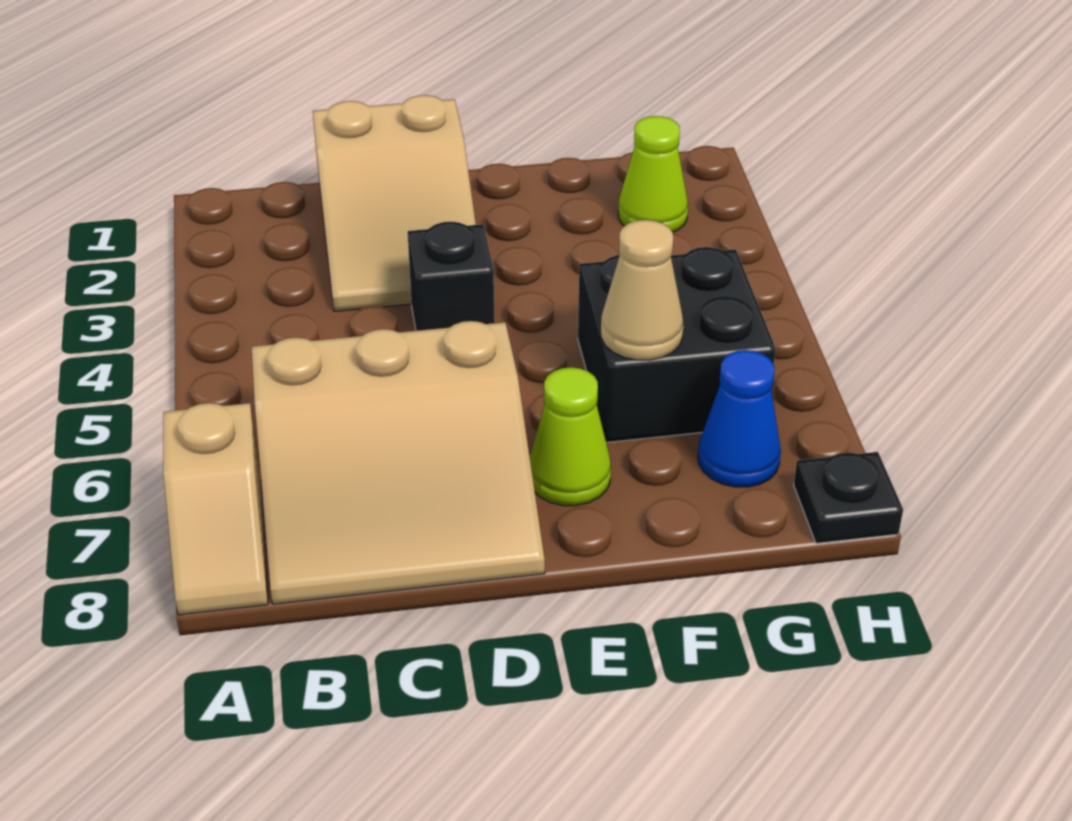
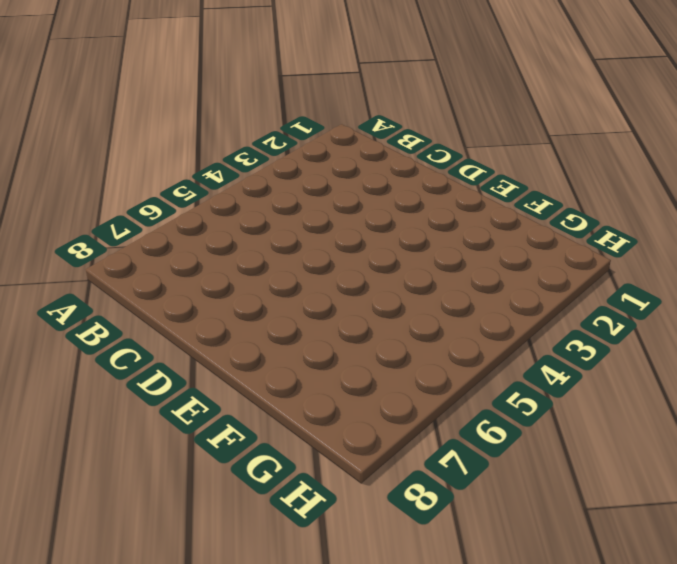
none -> tan 1x2 slope [163,403,268,615]
none -> tan 3x3 slope [252,321,545,604]

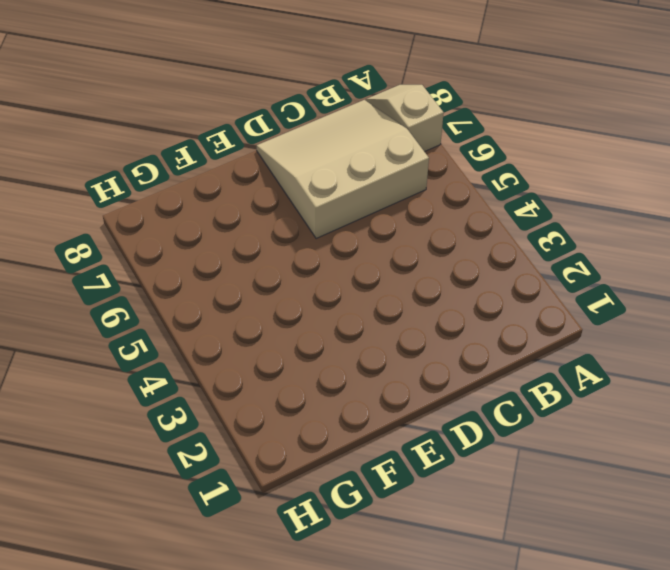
none -> tan 2x3 slope [313,95,476,311]
none -> black 1x1 brick [408,222,495,331]

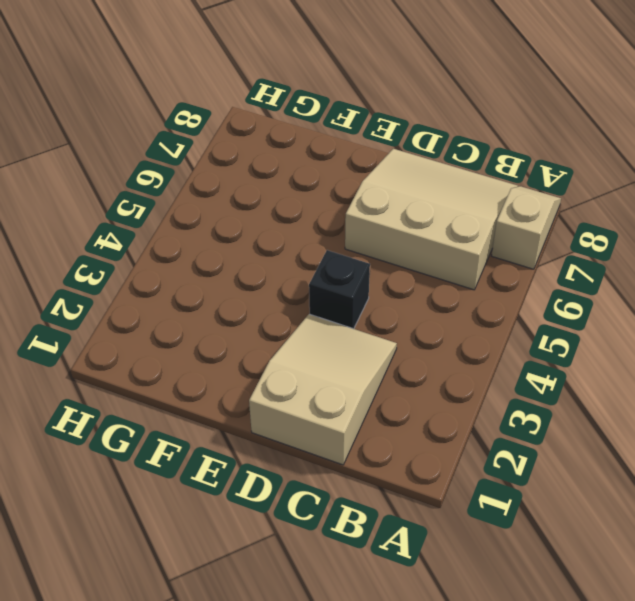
none -> lime 1x1 cone [530,367,611,506]
none -> black 2x2 brick [578,247,776,442]

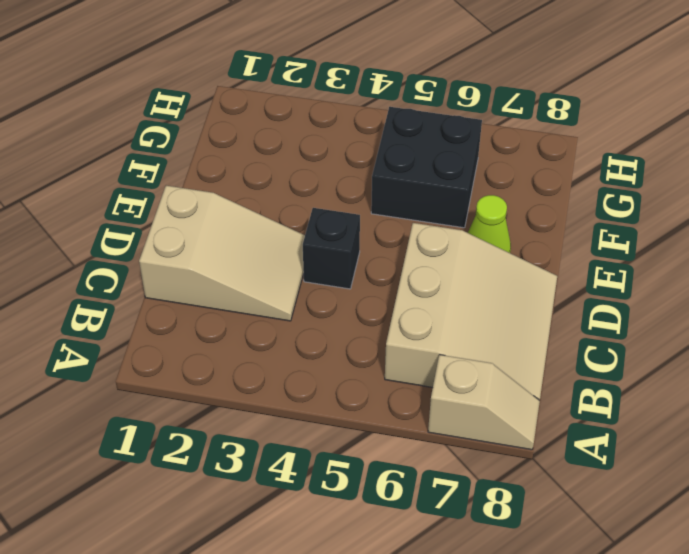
none -> lime 1x1 cone [618,116,688,232]
none -> blue 1x1 cone [698,350,781,487]

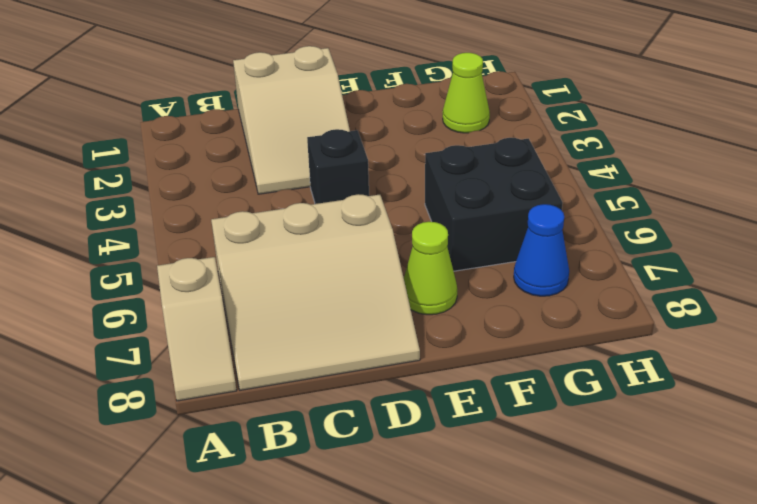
none -> black 1x1 plate [794,452,903,544]
none -> tan 1x1 cone [601,220,683,360]

